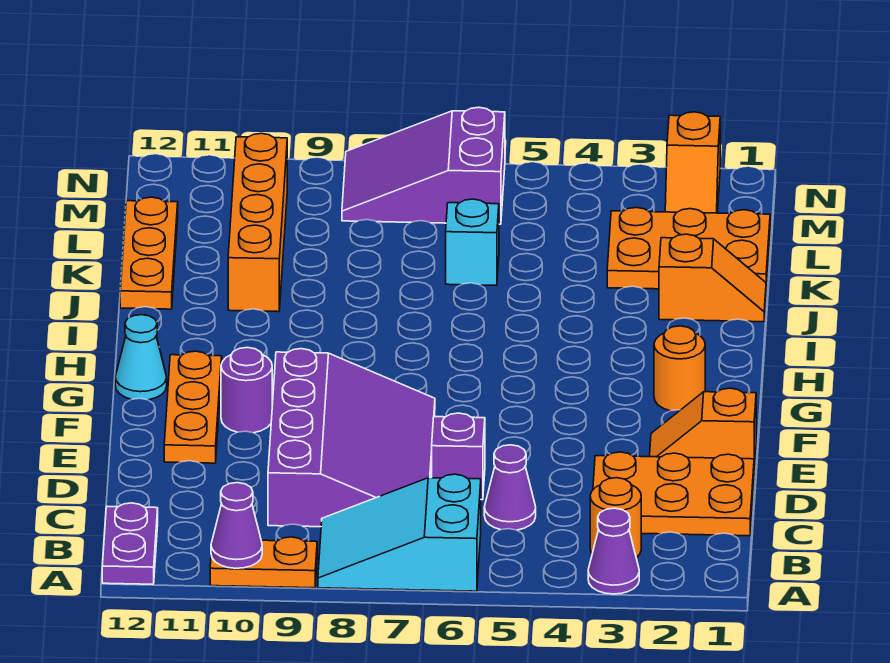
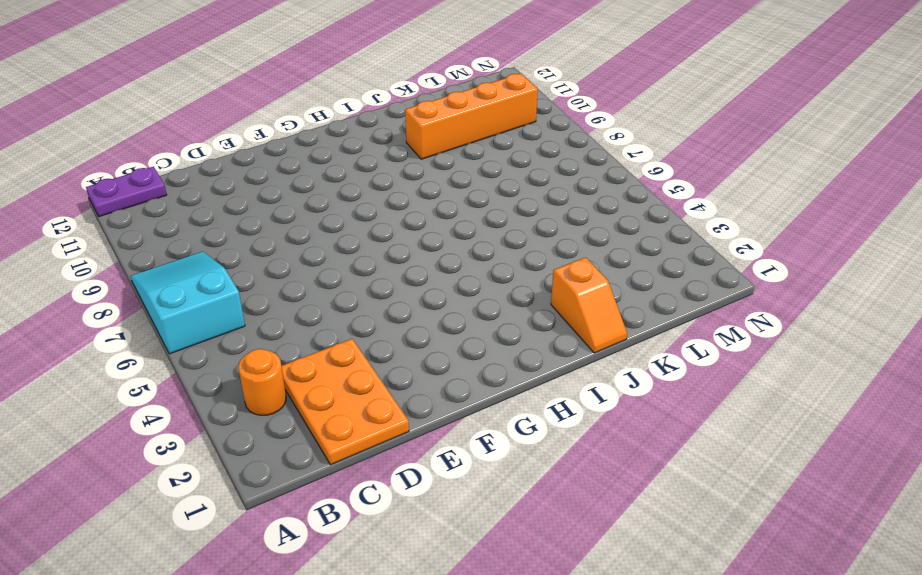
none -> purple 1x1 cone [588,508,639,594]
none -> orange 1x2 plate [210,537,317,588]
none -> purple 1x1 cone [484,445,536,530]

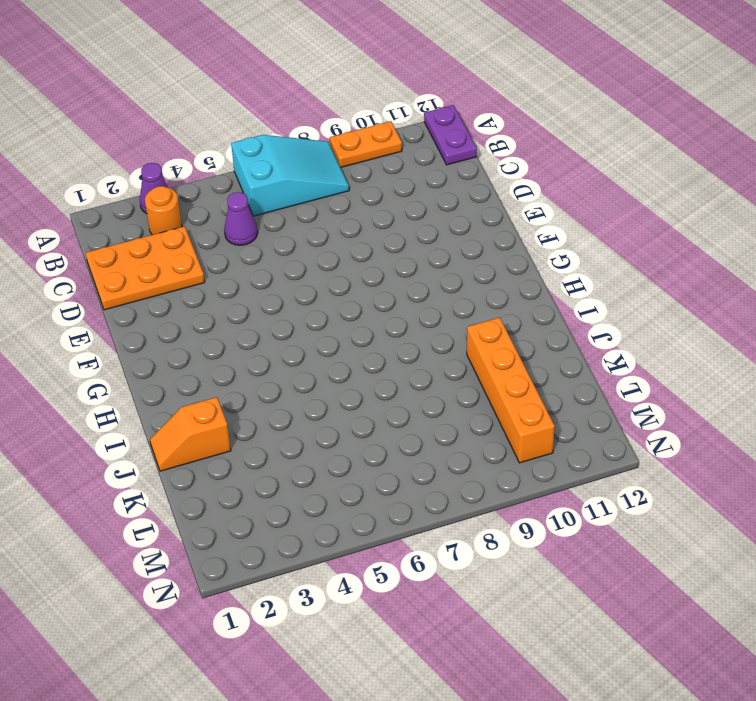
none -> purple 3x4 slope [268,349,435,527]
none -> purple 1x1 brick [432,413,485,500]
none -> orange 1x2 slope [650,388,756,471]

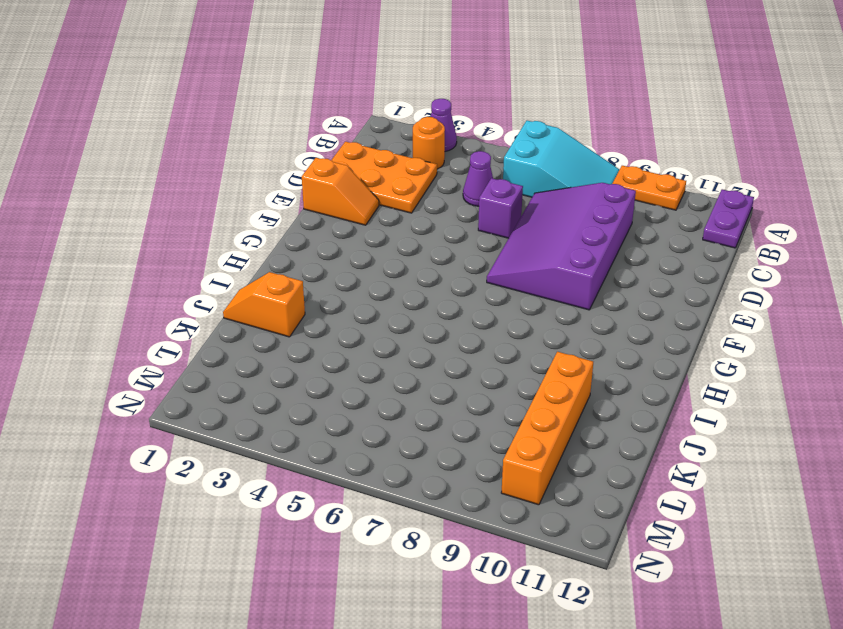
none -> orange 1x3 plate [164,351,222,463]
none -> purple 1x1 round brick [221,347,272,433]
none -> orange 1x1 round brick [654,326,705,411]

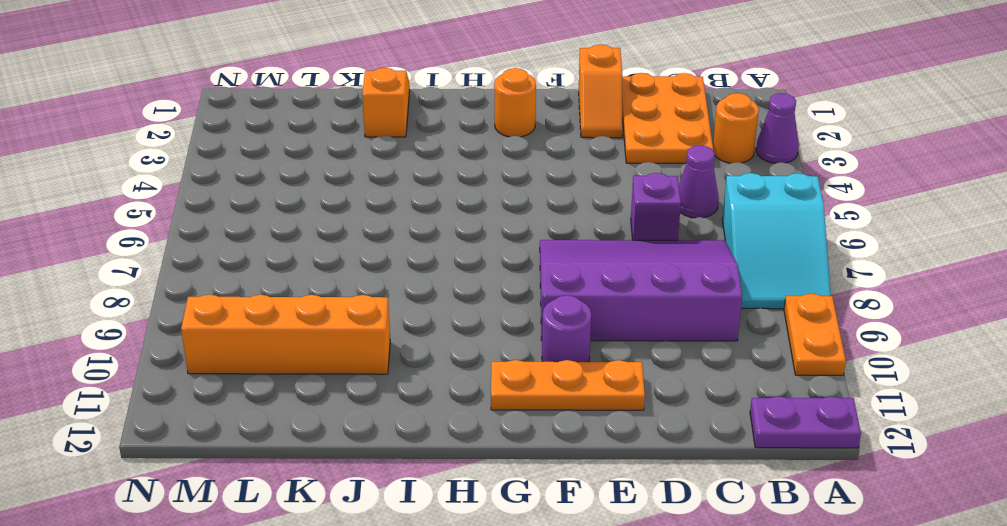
none -> cyan 1x1 cone [115,315,167,400]
none -> orange 1x3 plate [120,197,178,309]
none -> orange 2x3 plate [607,207,770,289]

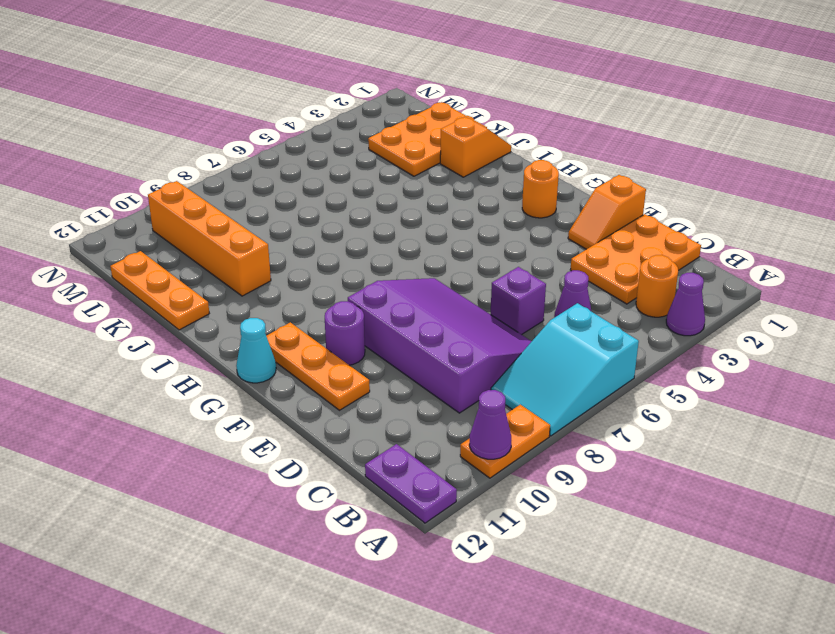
none -> cyan 1x1 brick [446,199,499,286]
none -> orange 1x2 slope [665,112,720,213]
none -> purple 2x3 slope [342,107,505,224]

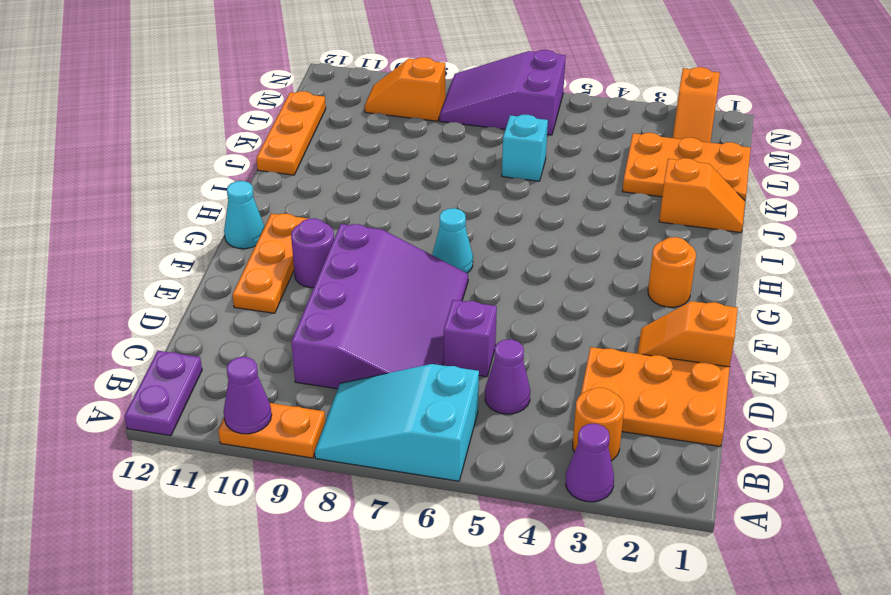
cyan 1x1 cone [432,208,473,273] -> none
orange 1x2 slope [365,57,445,121] -> orange 1x4 brick [228,133,287,312]

